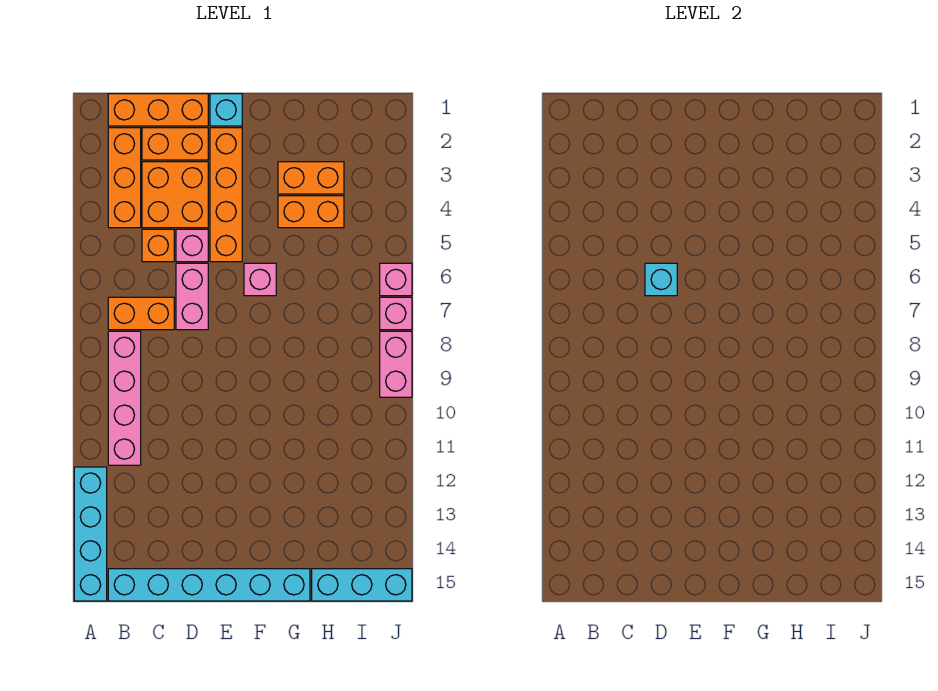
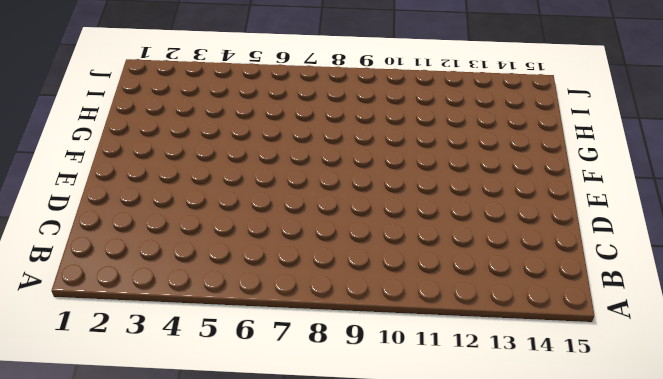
none -> cyan 1x4 brick [74,467,107,601]
none -> orange 1x3 brick [108,94,208,126]
none -> orange 1x3 brick [108,128,141,228]

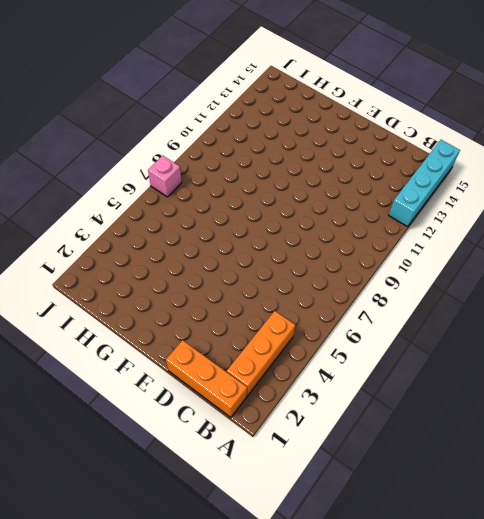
none -> orange 1x2 brick [108,297,174,330]
none -> pink 1x4 brick [108,331,141,465]
none -> cyan 1x6 brick [108,569,310,601]

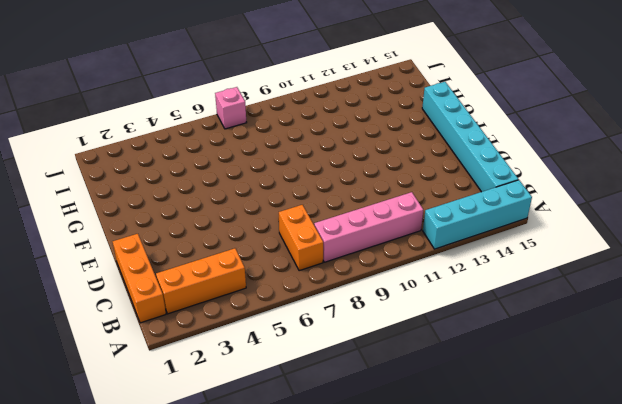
none -> orange 1x2 brick [142,128,208,160]
none -> orange 2x2 brick [142,162,208,228]
none -> orange 1x1 brick [142,229,174,262]

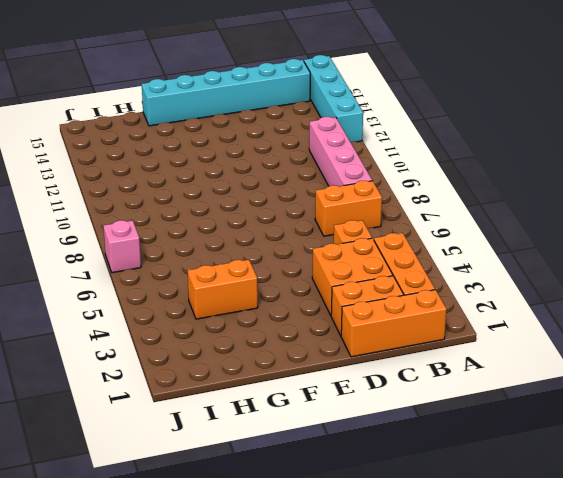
none -> pink 1x1 brick [176,229,208,262]
none -> pink 1x2 brick [176,263,208,330]
none -> cyan 1x1 brick [210,94,242,126]

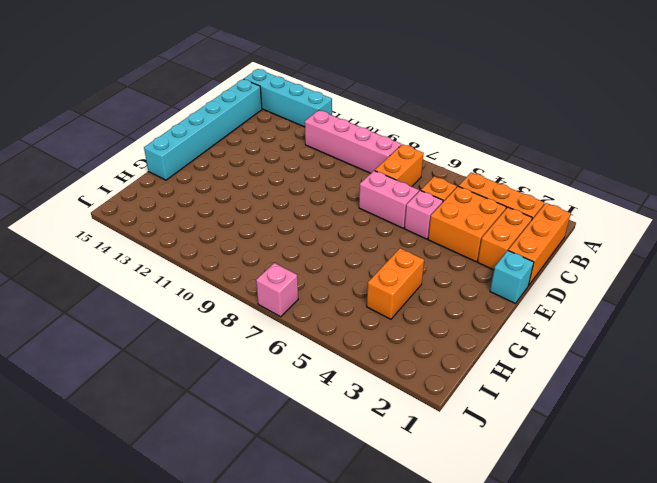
none -> orange 1x4 brick [210,128,242,262]
none -> pink 1x1 brick [244,263,276,296]
none -> orange 1x2 brick [278,162,344,194]

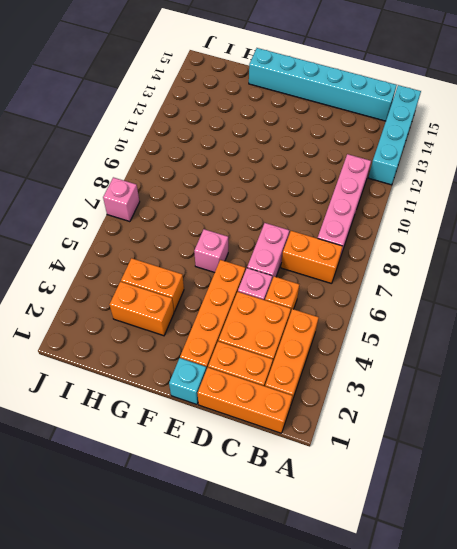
none -> cyan 1x3 brick [312,569,412,601]
none -> pink 1x1 brick [380,263,412,296]
none -> pink 1x2 brick [380,331,412,397]

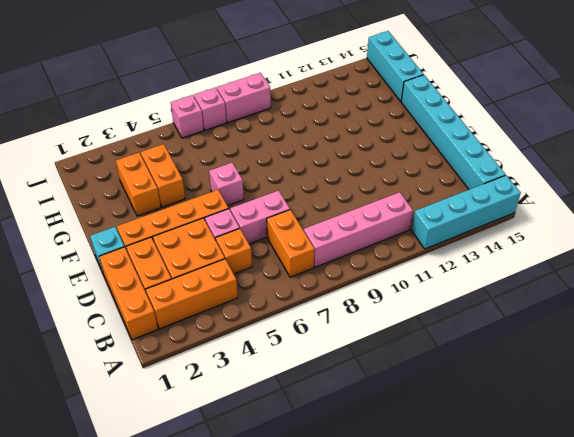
none -> cyan 1x1 brick [645,263,677,296]

